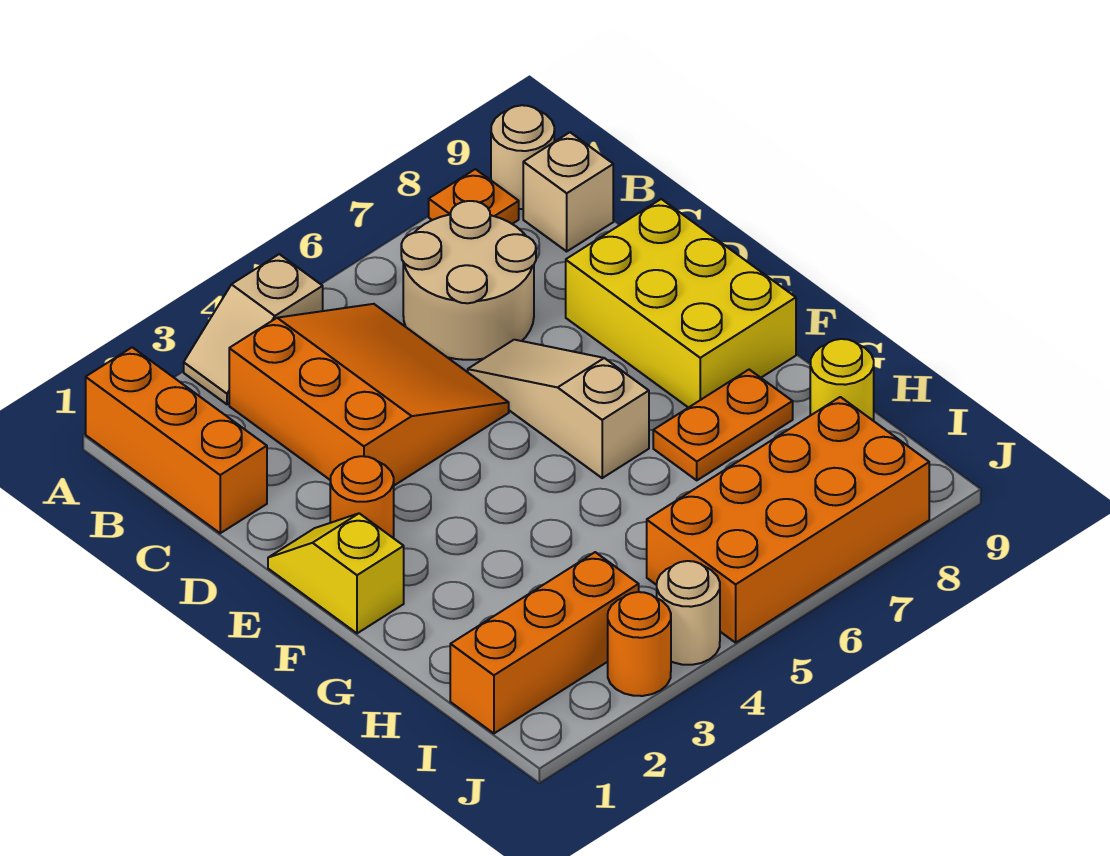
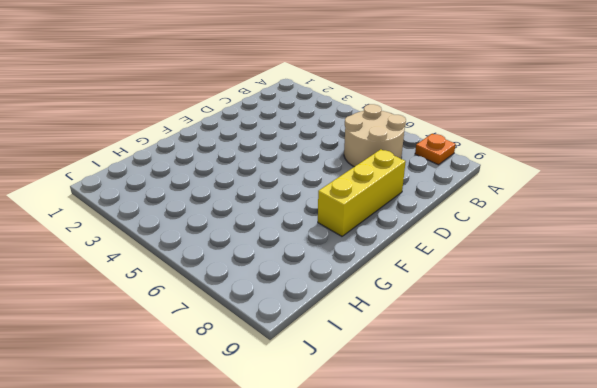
yellow 1x3 brick [318,149,406,236] -> yellow 2x3 brick [566,199,796,408]
none -> orange 1x3 brick [86,347,267,533]
none -> tan 1x2 slope [184,254,323,404]
none -> tan 1x1 round brick [491,105,554,209]

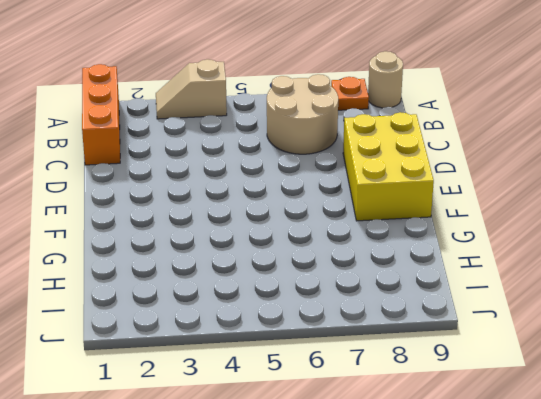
none -> orange 3x3 slope [229,304,509,485]
none -> tan 1x1 brick [523,132,613,251]
none -> tan 1x3 slope [468,340,649,478]

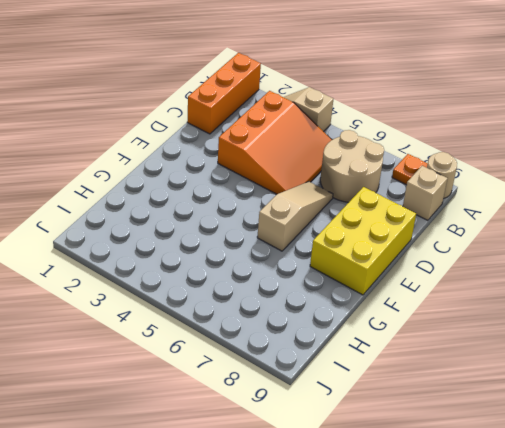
none -> yellow 1x2 slope [268,513,404,633]
none -> orange 1x1 round brick [330,456,394,538]
none -> orange 1x2 plate [653,370,793,480]

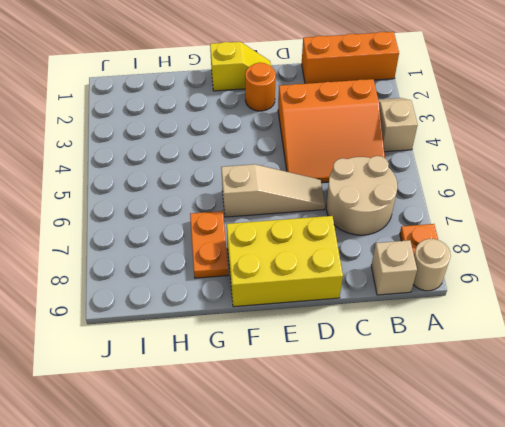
none -> yellow 1x1 round brick [810,339,874,421]
none -> orange 1x3 brick [450,552,639,733]
none -> orange 2x4 brick [647,397,929,643]

